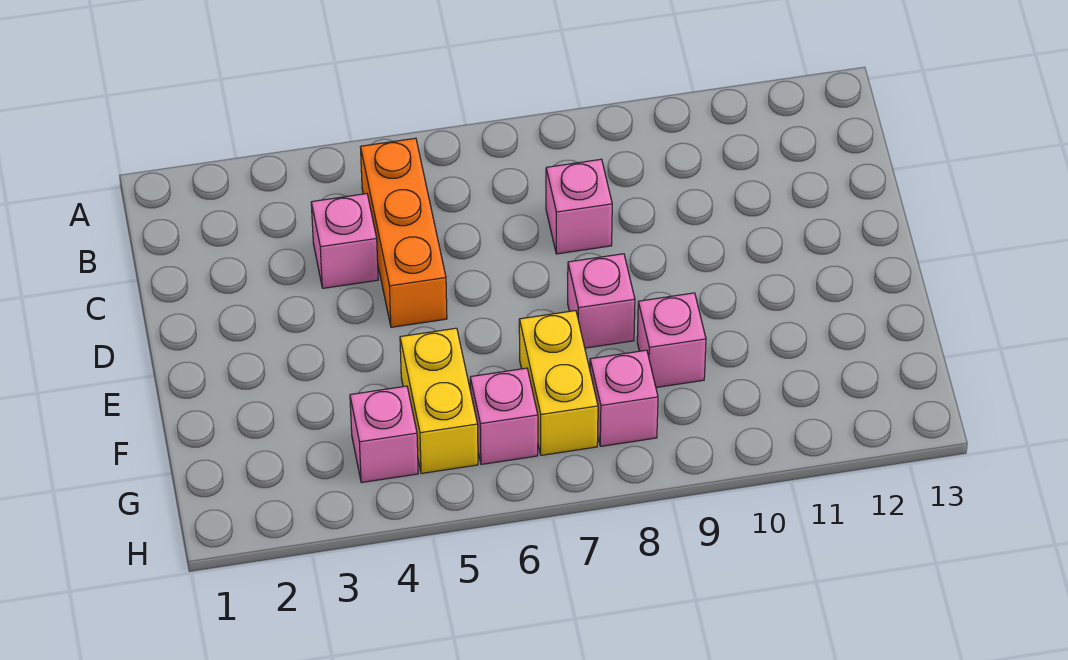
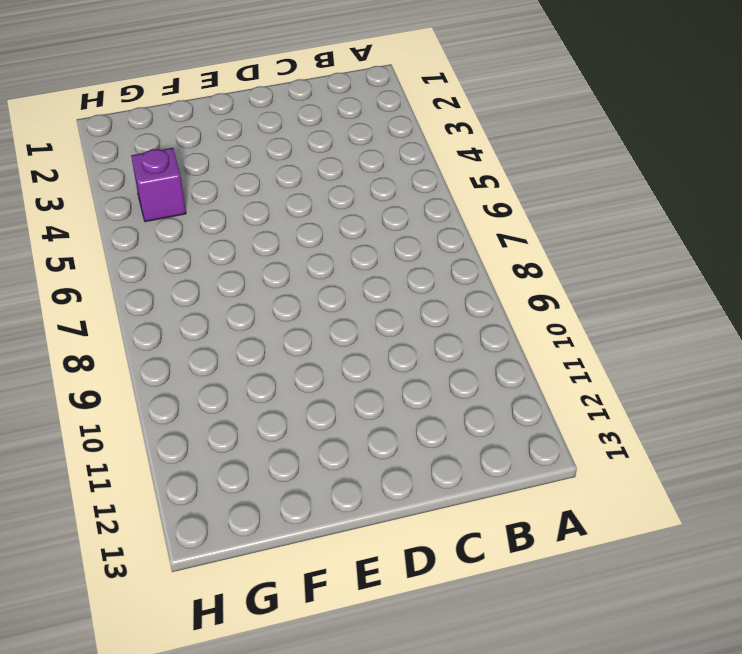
purple 1x1 brick [131,148,186,222] -> pink 1x1 brick [350,386,418,483]
none -> orange 1x3 brick [361,138,447,327]
none -> pink 1x1 brick [311,194,378,288]

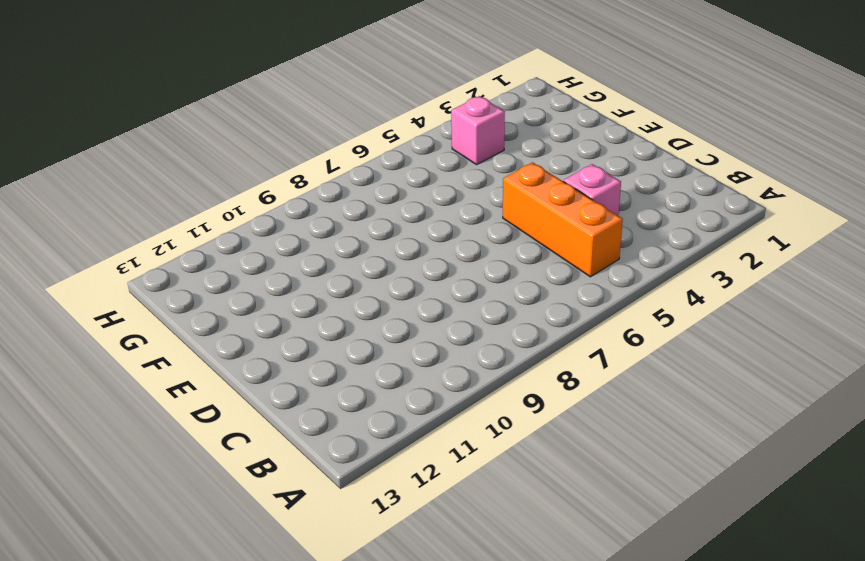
none -> pink 1x1 brick [546,159,612,254]
none -> pink 1x1 brick [568,254,635,348]

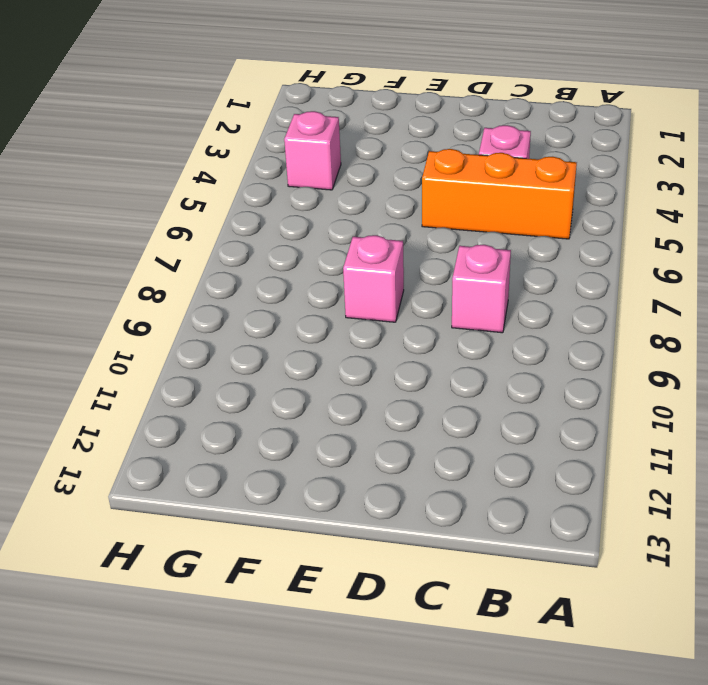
none -> yellow 1x2 brick [400,328,478,474]
none -> yellow 1x2 brick [519,311,598,455]

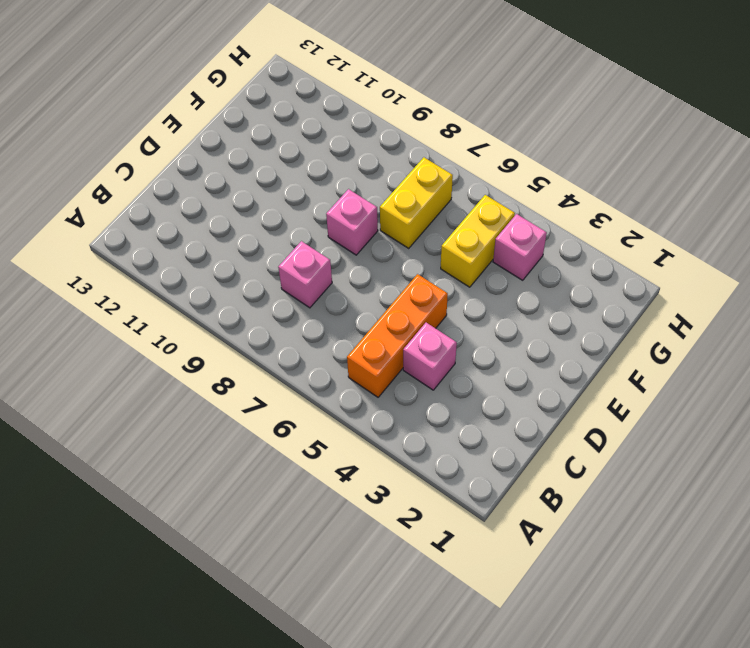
none -> pink 1x1 brick [637,293,706,387]
none -> pink 1x1 brick [470,368,538,464]

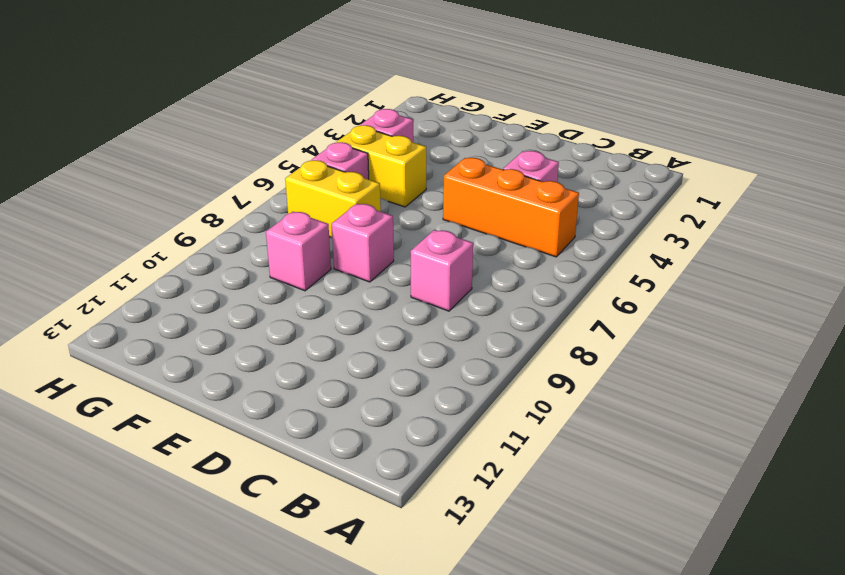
none -> pink 1x1 brick [590,350,658,446]

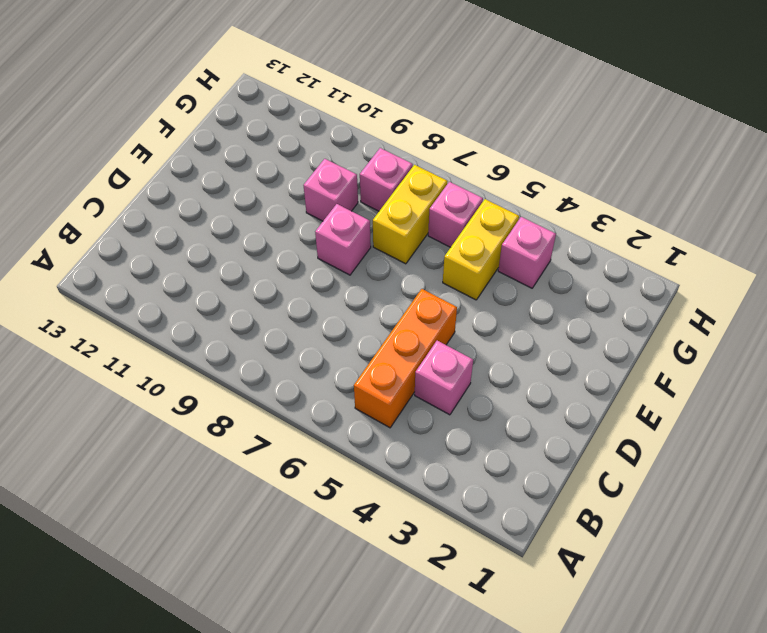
none -> pink 1x1 brick [546,159,612,254]

